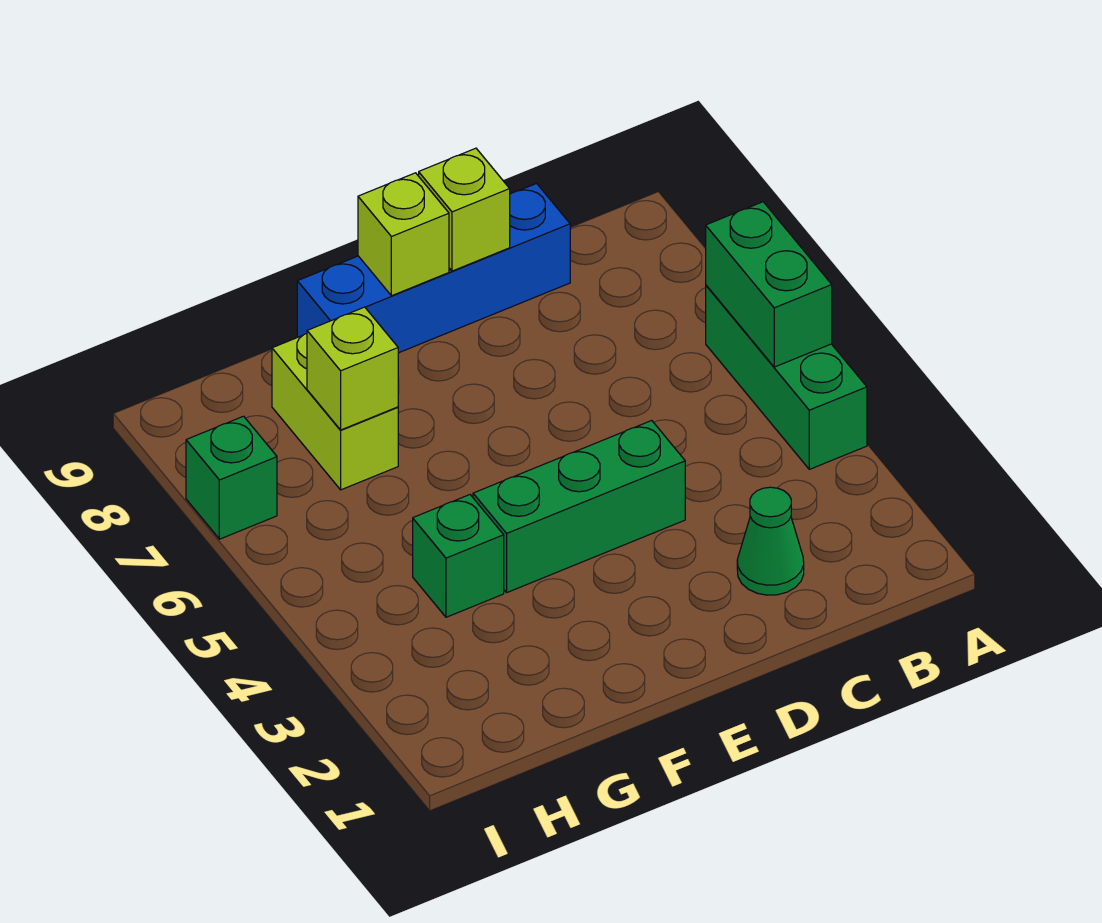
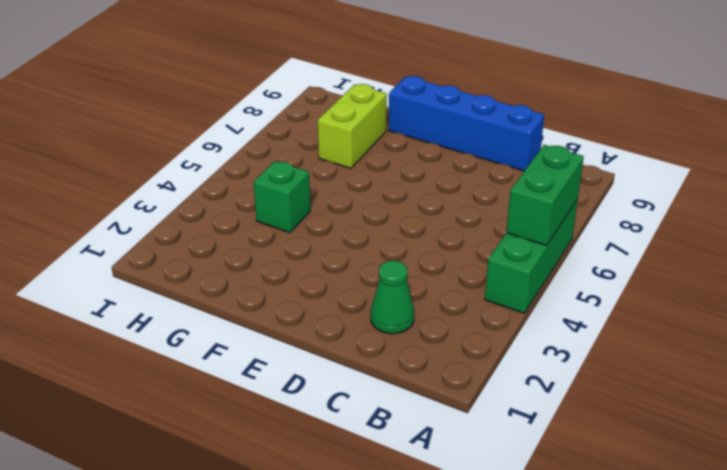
none -> green 1x3 brick [473,421,685,592]
none -> green 1x1 brick [186,416,277,539]

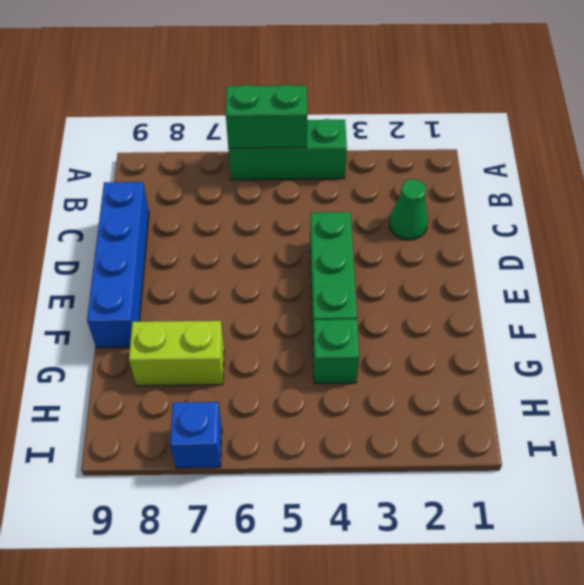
blue 1x1 brick [170,402,222,468] -> green 1x1 brick [186,416,277,539]
none -> lime 1x1 brick [419,148,510,271]
none -> lime 1x1 brick [358,173,449,296]

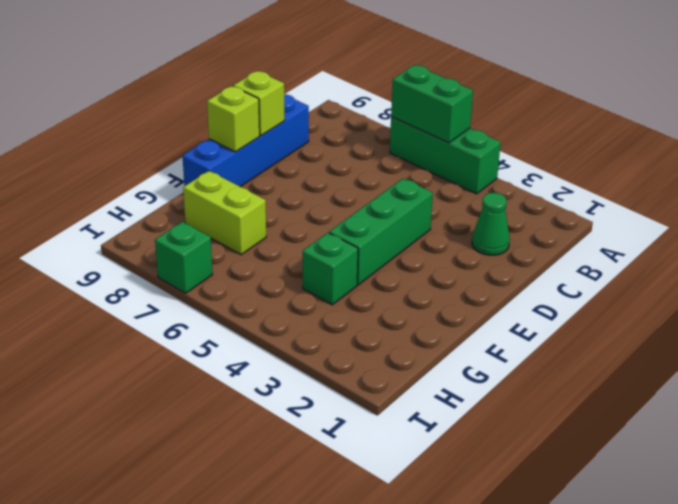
none -> lime 1x1 brick [307,307,398,430]

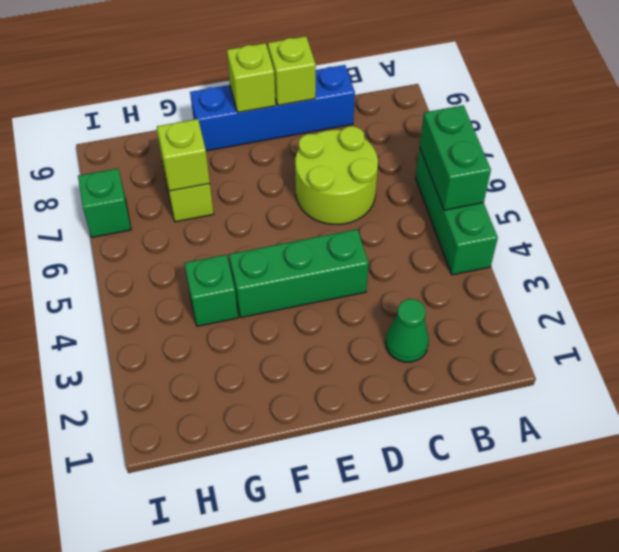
lime 2x2 round brick [295,126,378,224] -> none

